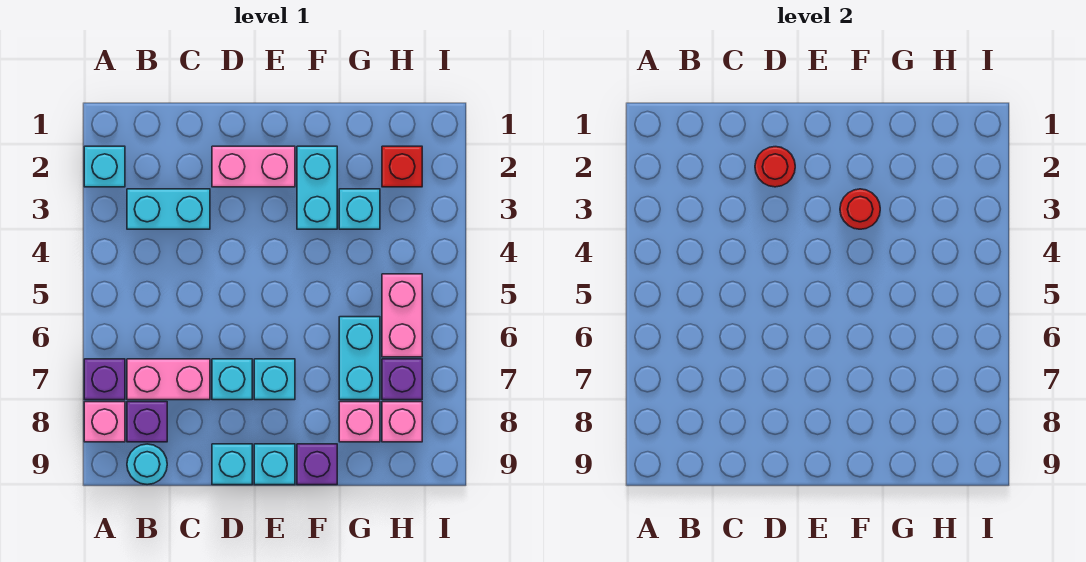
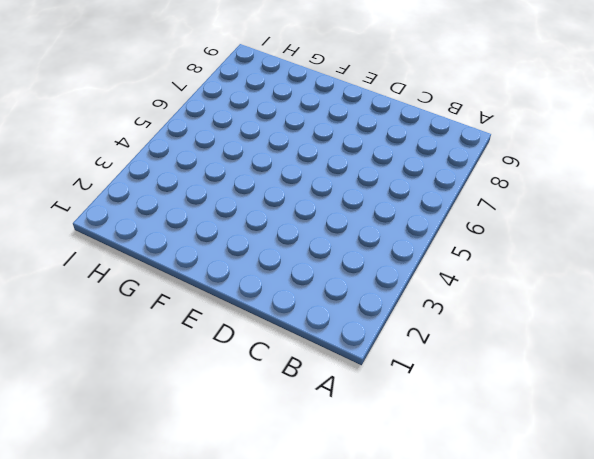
none -> cyan 1x1 brick [84,146,125,187]
none -> purple 1x1 brick [84,359,125,400]
none -> pink 1x1 brick [84,402,125,442]

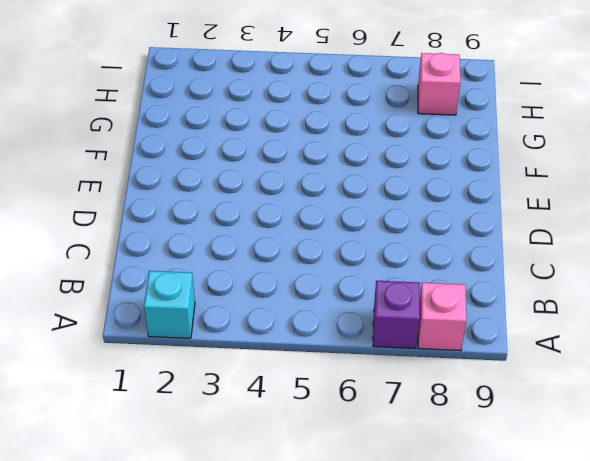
none -> cyan 1x2 brick [127,189,210,229]
none -> pink 1x2 brick [127,359,210,400]
none -> purple 1x1 brick [127,402,167,442]

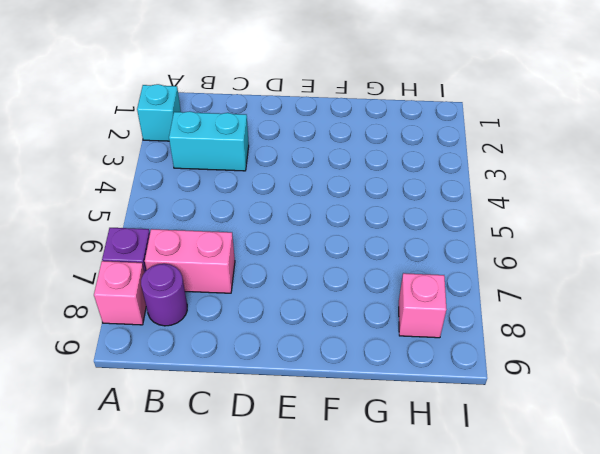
purple 1x1 round brick [141,264,187,326] -> purple 1x1 brick [127,402,167,442]
none -> cyan 1x1 round brick [127,444,167,485]
none -> pink 1x2 brick [212,146,295,187]
none -> cyan 1x1 brick [212,359,252,400]

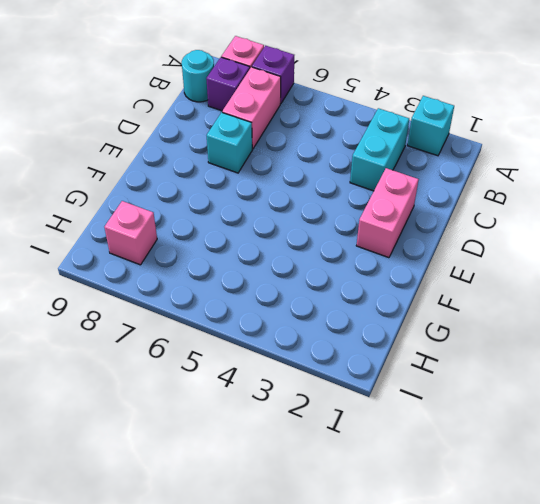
none -> cyan 1x1 brick [212,444,252,485]
none -> cyan 1x1 brick [254,359,295,400]
none -> cyan 1x1 brick [254,444,295,485]

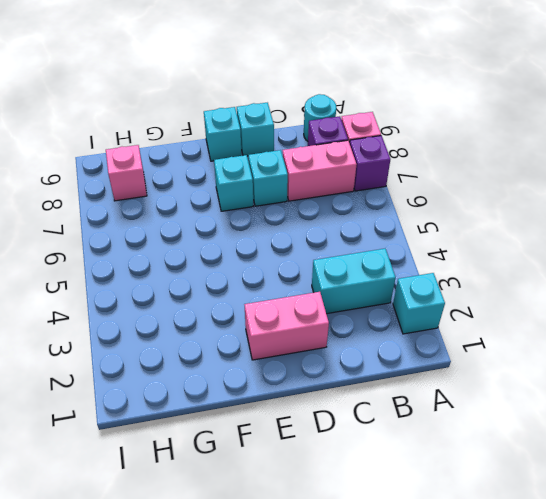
none -> cyan 1x2 brick [297,146,337,229]
none -> purple 1x1 brick [297,444,337,485]
none -> cyan 1x1 brick [339,189,380,229]

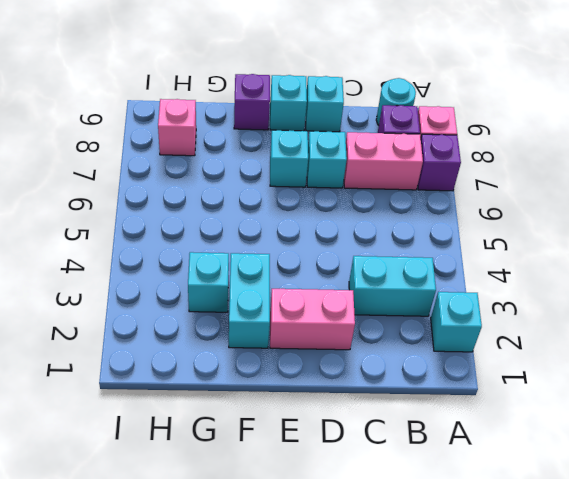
none -> cyan 1x2 brick [339,317,380,400]
none -> pink 1x1 brick [339,402,380,442]
none -> red 1x1 brick [382,146,422,187]

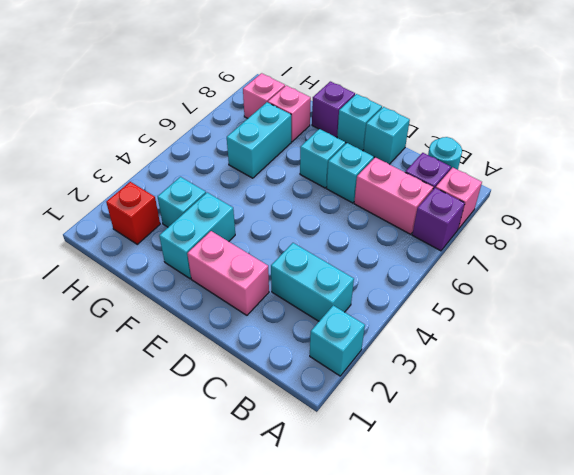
none -> pink 1x2 brick [382,274,422,357]
none -> purple 1x1 brick [382,359,422,400]
none -> red 1x1 round brick [755,147,795,187]

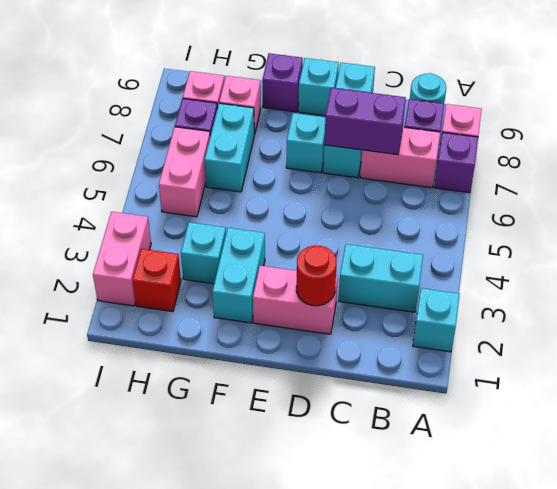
purple 1x2 brick [324,88,406,155] -> none
pink 1x2 brick [93,212,151,306] -> none
none -> red 1x1 round brick [840,189,880,229]

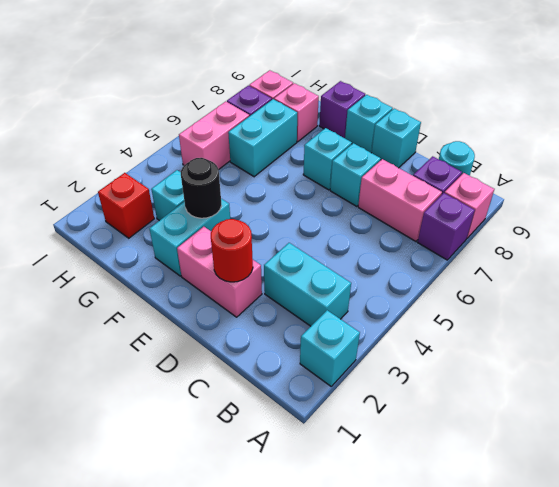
black 1x1 round brick [181,158,221,218] -> red 1x1 round brick [840,189,880,229]

